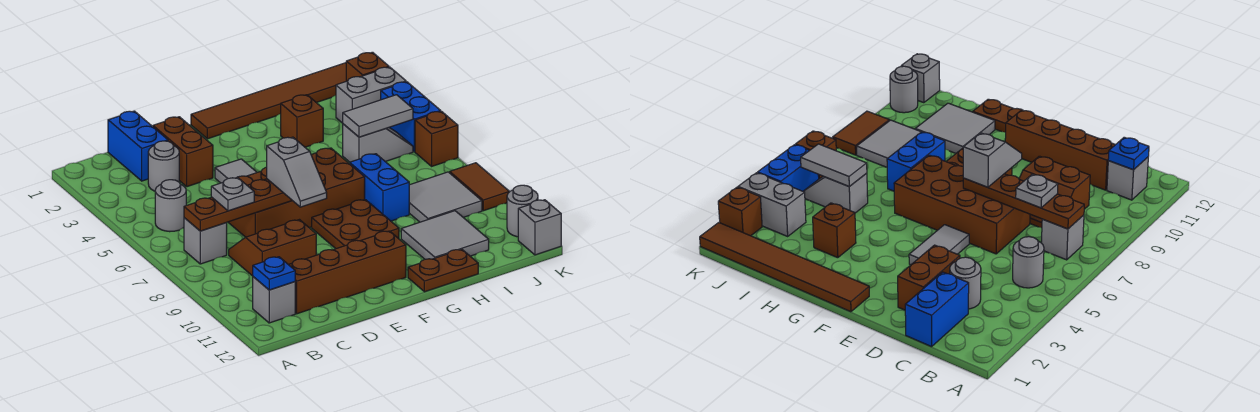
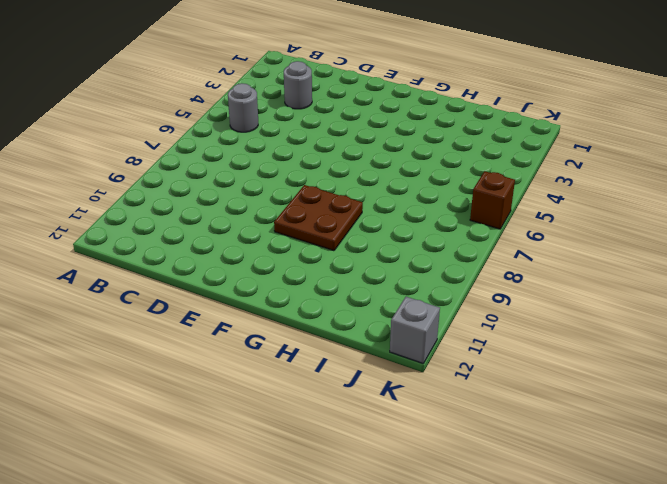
none -> grey 1x1 brick [184,218,227,264]
none -> grey 1x1 brick [253,277,295,323]
none -> blue 1x2 brick [108,111,168,181]
none -> brown 2x2 slope [229,220,316,276]

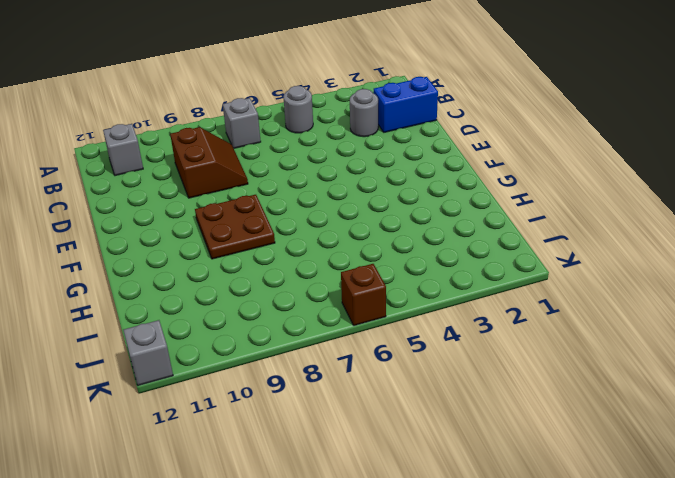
none -> brown 1x4 brick [288,231,406,314]
none -> brown 1x2 brick [153,117,213,187]
none -> brown 2x4 brick [228,148,365,237]
none -> grey 1x2 tile [215,159,257,183]

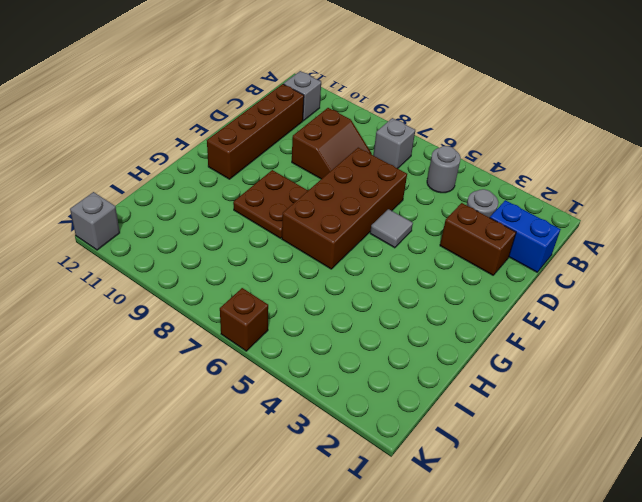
grey 1x1 tile [370,209,413,248] -> grey 1x2 tile [215,159,257,183]
none -> brown 1x6 tile [191,63,346,139]
none -> brown 1x2 plate [408,249,478,292]
none -> brown 1x1 brick [281,95,323,147]
none -> blue 1x2 brick [350,154,409,221]

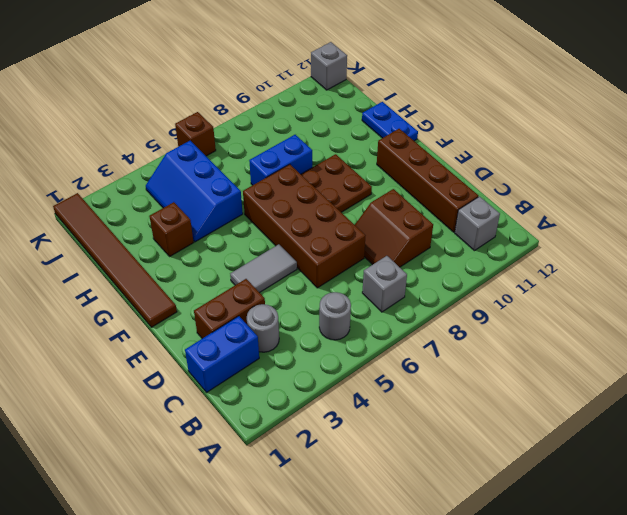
blue 1x2 plate [362,102,418,141] -> brown 1x2 plate [408,249,478,292]
blue 2x3 slope [146,141,243,242] -> grey 1x2 slope [343,124,413,162]
none -> grey 2x2 tile [401,211,489,259]
none -> grey 2x2 tile [409,172,482,222]
none -> grey 1x2 brick [336,67,406,123]
none -> brown 1x1 brick [346,52,389,81]

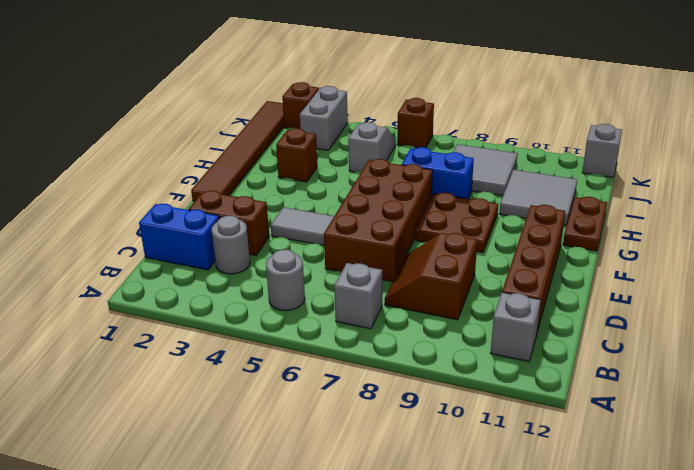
none -> blue 1x2 brick [381,82,441,152]
none -> brown 1x2 tile [450,163,510,211]
none -> grey 1x1 round brick [507,185,538,237]
none -> brown 1x4 plate [184,179,292,231]

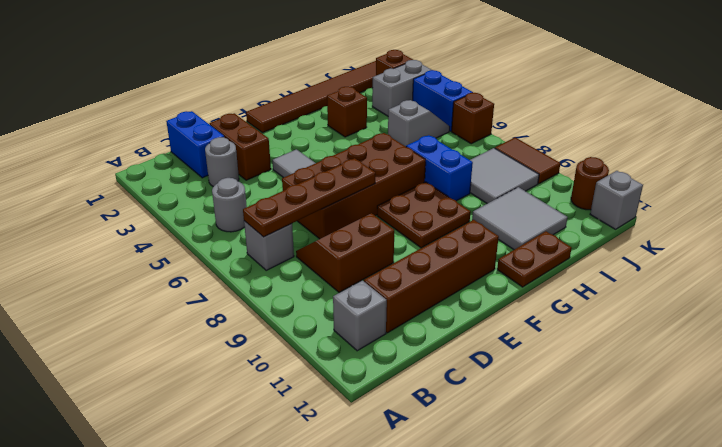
brown 1x1 round brick [571,157,609,210] -> grey 1x1 round brick [507,185,538,237]
none -> blue 1x1 plate [253,257,295,290]
none -> grey 1x2 tile [343,95,413,137]
none -> grey 1x1 plate [211,178,254,211]
none -> grey 1x2 slope [267,137,327,207]

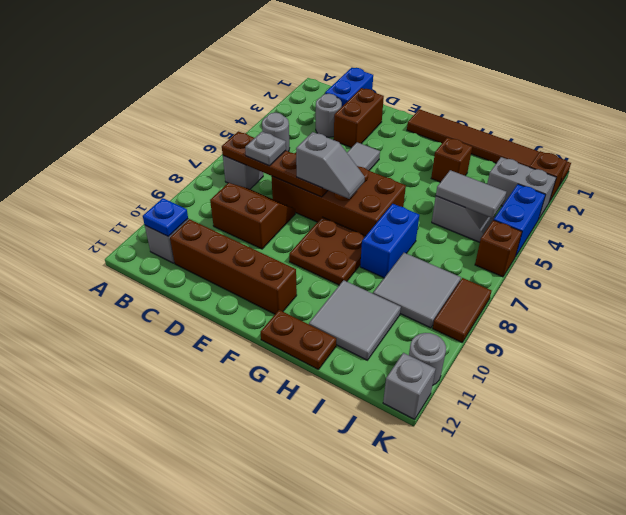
grey 1x2 slope [296,132,365,199] -> grey 1x2 slope turned to [267,137,327,207]

